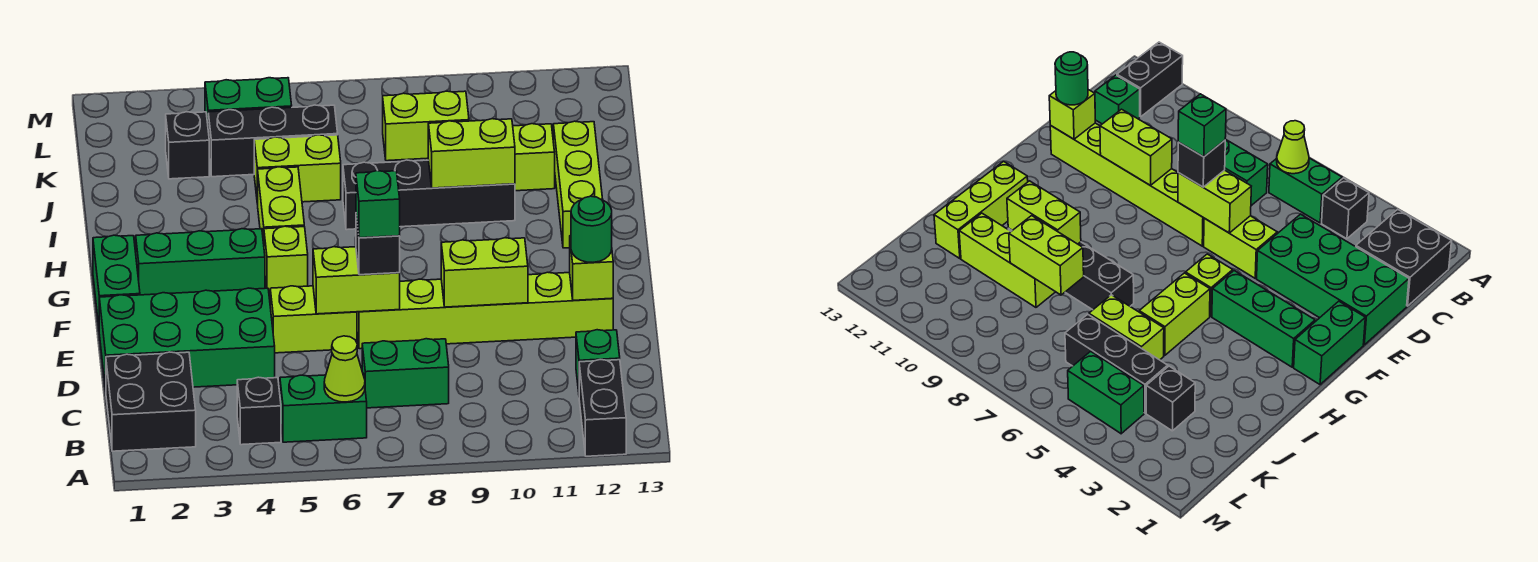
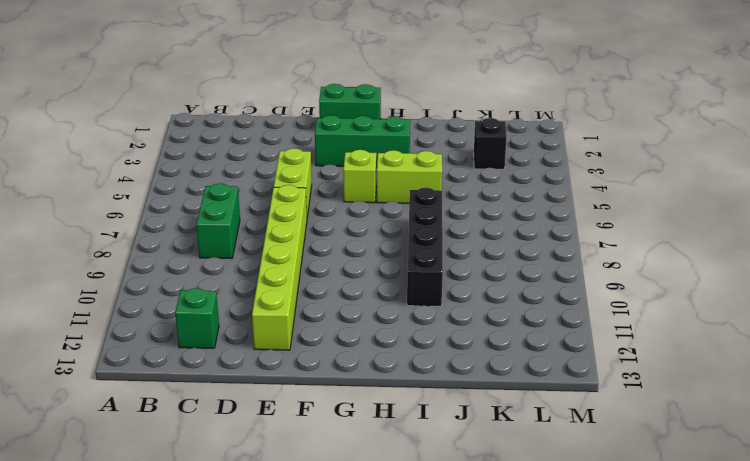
green 1x3 brick [315,115,410,167] -> green 1x3 brick turned to [136,229,265,295]
none -> black 1x2 brick [579,359,626,456]
none -> black 2x2 brick [106,352,196,451]
none -> black 1x1 brick [237,377,281,445]

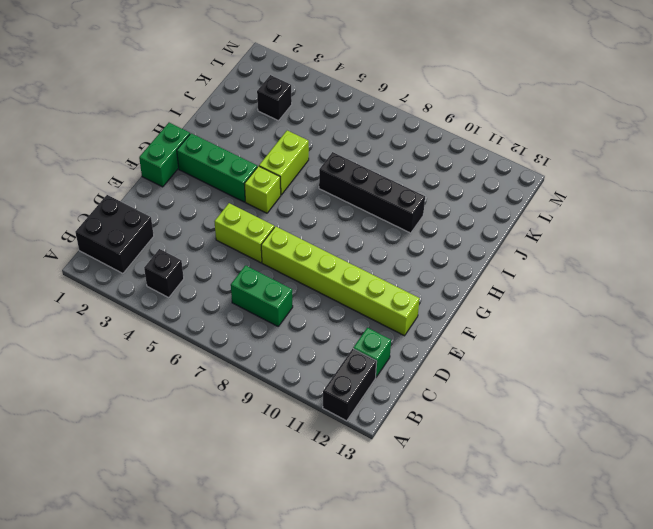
none -> green 1x2 brick [280,374,367,442]
none -> green 2x4 brick [99,288,275,390]
none -> lime 1x3 brick [553,121,603,248]

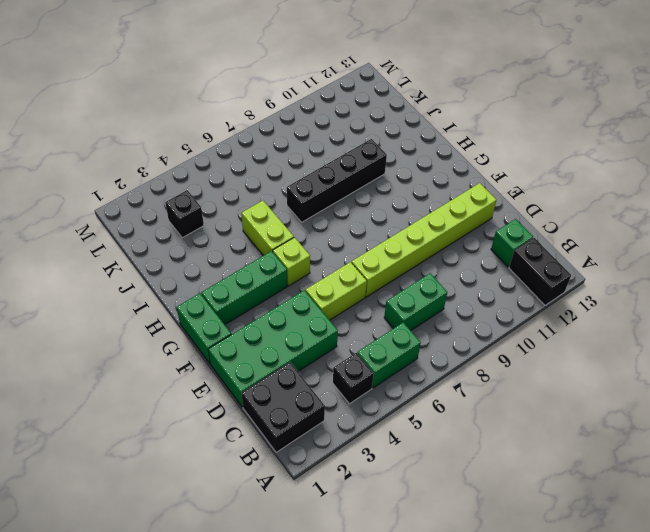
none -> lime 1x3 brick [553,121,603,248]
none -> lime 1x2 brick [254,135,341,204]
none -> lime 1x3 brick [425,124,555,191]

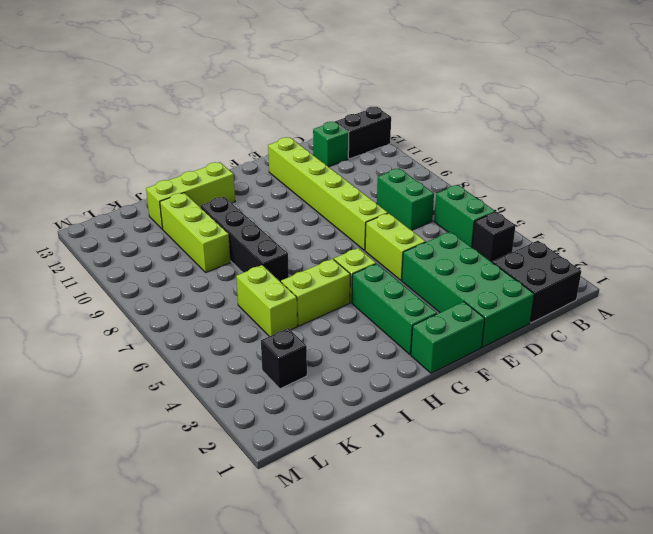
none -> black 1x3 brick [208,105,338,177]
none -> green 1x2 brick [205,78,292,123]
none -> lime 1x1 cone [324,336,365,402]

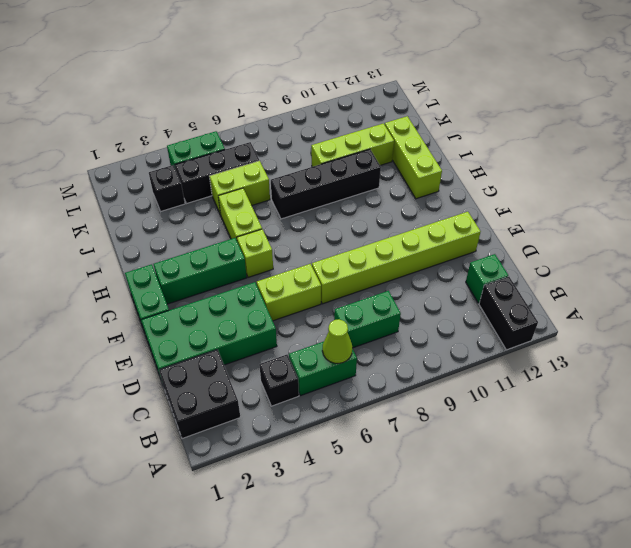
none -> lime 1x2 brick [313,247,400,314]
none -> lime 1x2 brick [441,238,528,307]
none -> lime 1x1 brick [570,236,613,300]

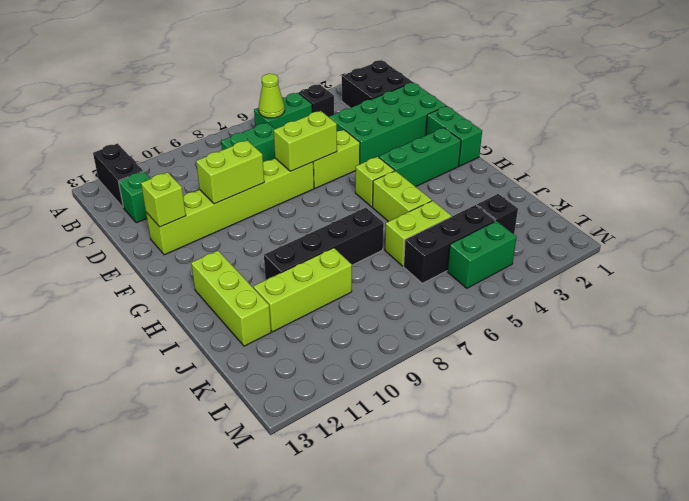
none -> lime 1x2 brick [428,119,515,188]
none -> lime 1x2 brick [383,91,469,161]
none -> black 1x1 brick [356,216,400,275]

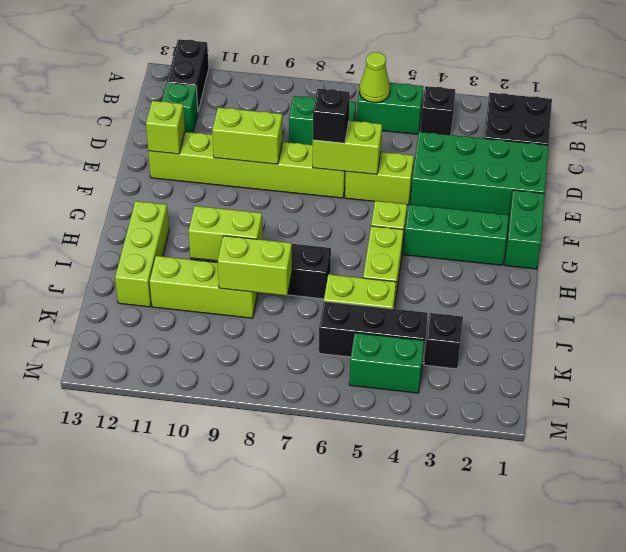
none -> green 1x1 round brick [571,196,612,262]
none -> green 1x1 brick [356,171,400,238]

